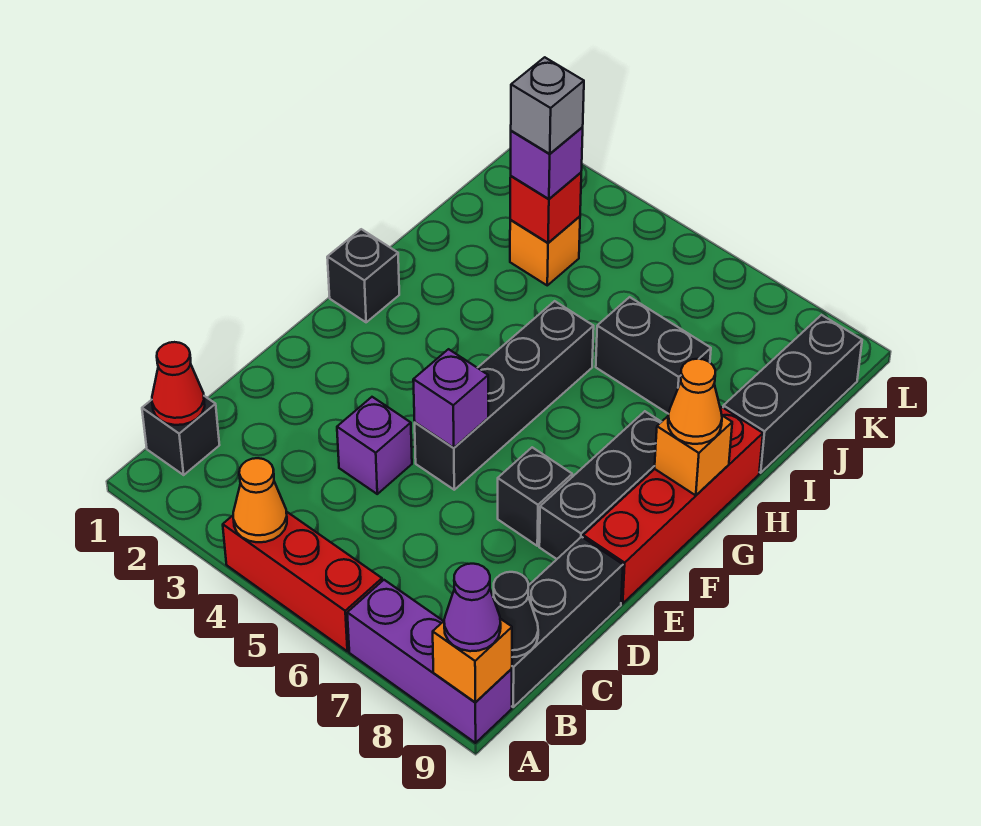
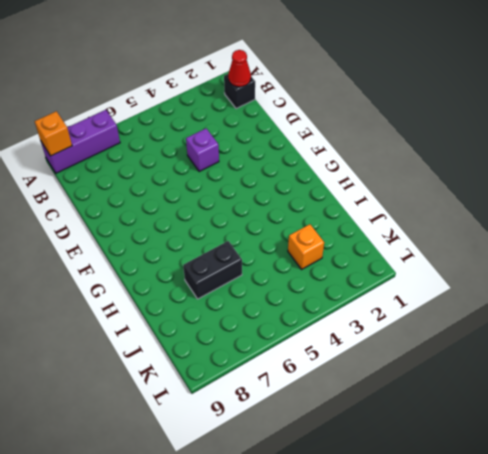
none -> red 1x3 brick [223,511,382,651]
none -> black 1x3 brick [512,537,623,707]
none -> black 1x4 brick [415,301,594,490]

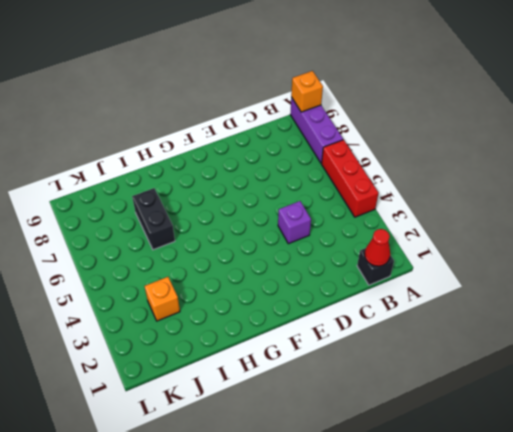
none -> black 1x3 brick [512,537,623,707]
none -> black 1x4 brick [415,301,594,490]
none -> black 1x1 brick [498,447,572,546]

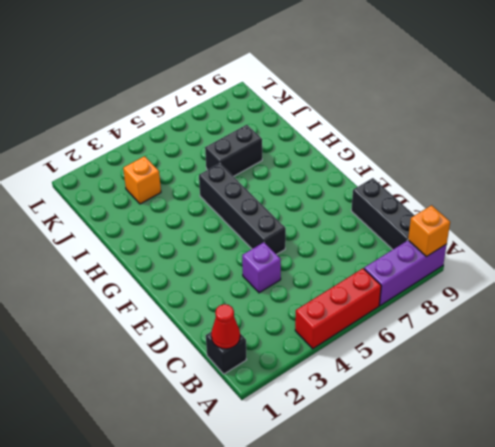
none -> black 1x1 brick [498,447,572,546]
none -> black 1x3 brick [539,411,661,559]
none -> red 1x4 brick [583,407,763,603]

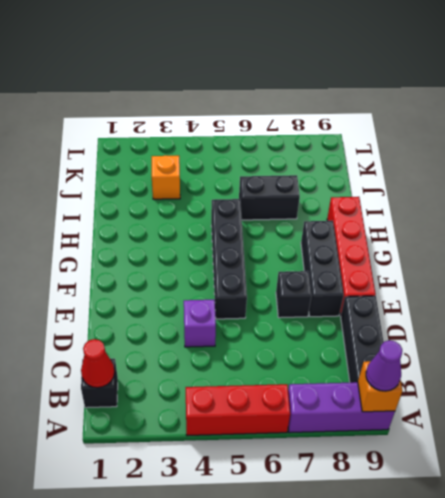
none -> black 1x1 brick [327,229,399,322]
none -> black 1x3 brick [723,315,862,473]
none -> orange 1x1 cone [233,458,287,542]

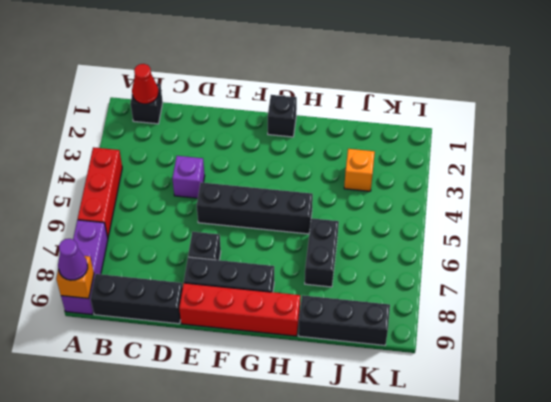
none -> orange 1x1 cone [233,458,287,542]
none -> black 1x1 cone [493,572,538,657]
none -> purple 1x1 brick [413,349,488,448]

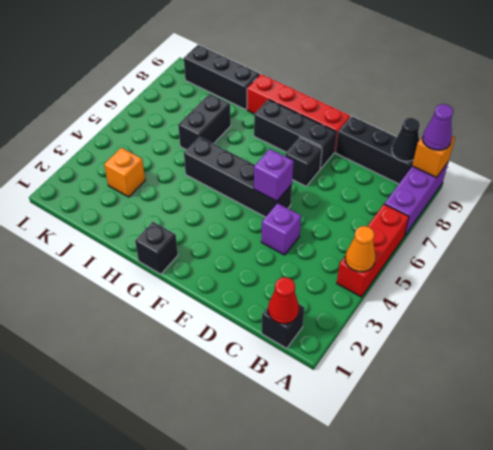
none -> orange 1x1 brick [654,416,732,495]
none -> red 1x1 brick [510,173,581,243]
none -> orange 1x1 cone [668,359,722,444]

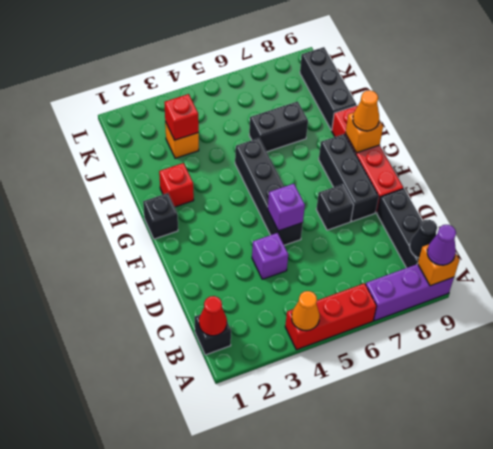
red 1x1 brick [159,163,194,207] -> none
none -> purple 1x1 brick [511,127,583,199]
none -> grey 1x1 brick [511,57,584,154]

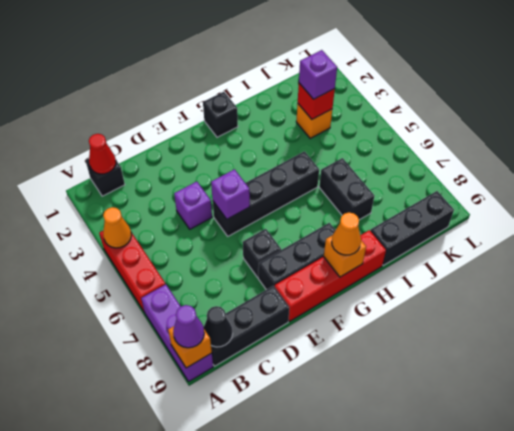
none -> grey 1x1 brick [511,57,584,154]

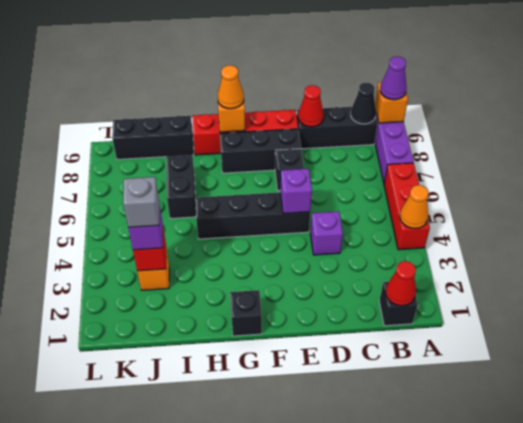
red 1x1 cone [298,85,324,127] -> none

